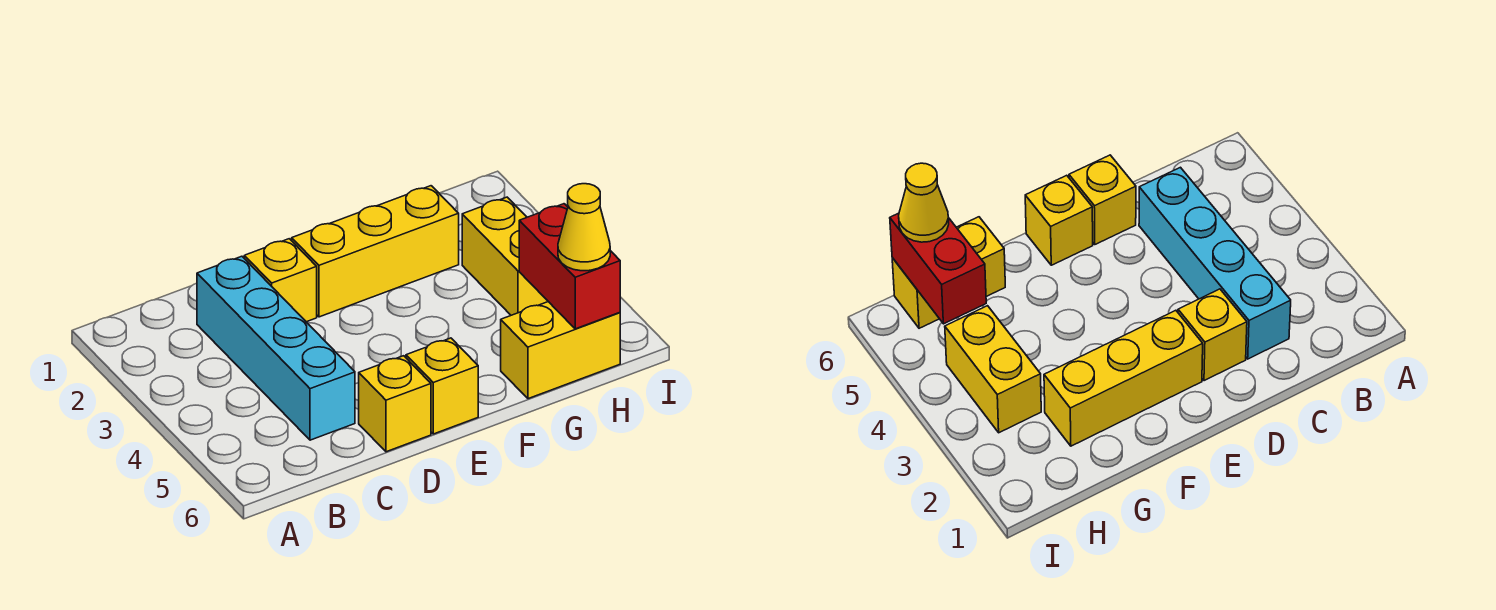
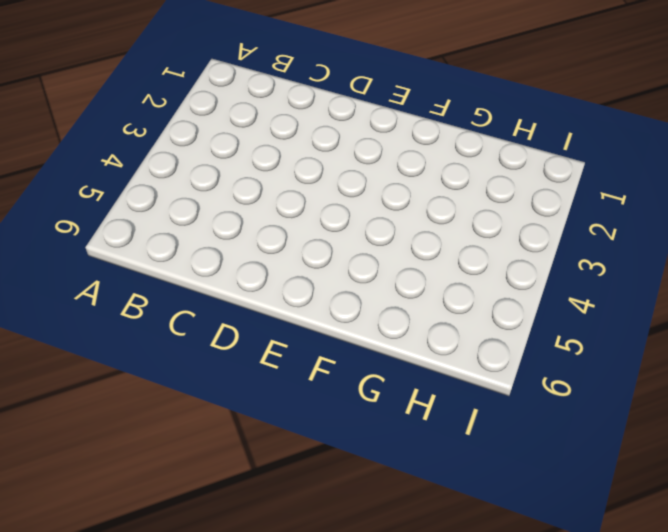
none -> cyan 1x4 brick [197,256,355,440]
none -> yellow 1x1 brick [244,239,317,322]

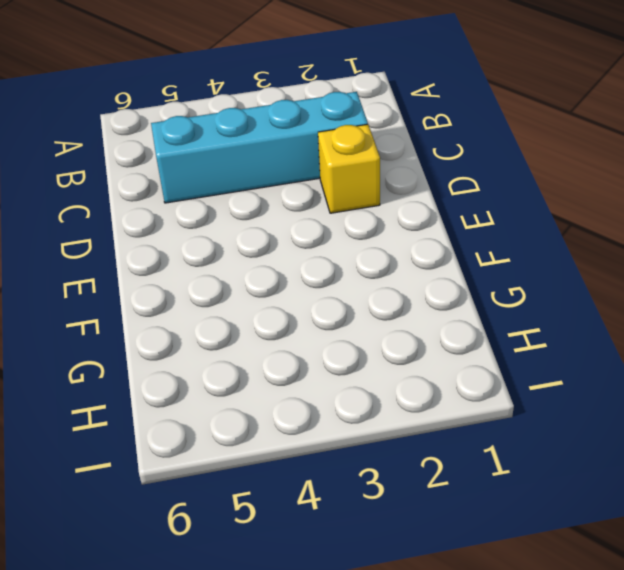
none -> yellow 1x1 brick [359,356,431,452]
none -> yellow 1x3 brick [292,186,459,317]

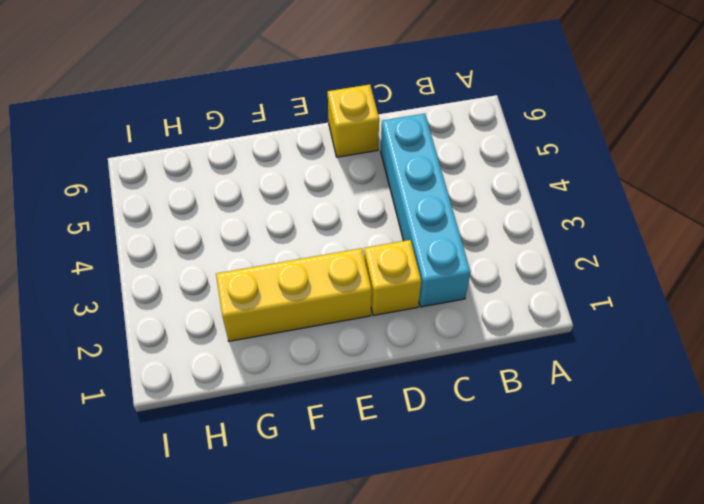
none -> yellow 1x1 brick [406,338,478,434]
none -> yellow 1x2 brick [501,302,620,399]

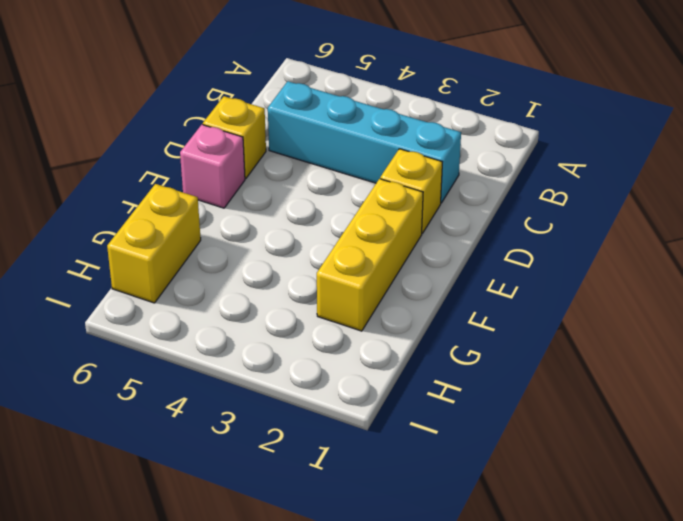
pink 1x1 brick [180,125,245,208] -> yellow 1x1 brick [406,338,478,434]
none -> yellow 1x2 brick [462,197,548,315]
none -> red 1x2 brick [519,204,620,329]

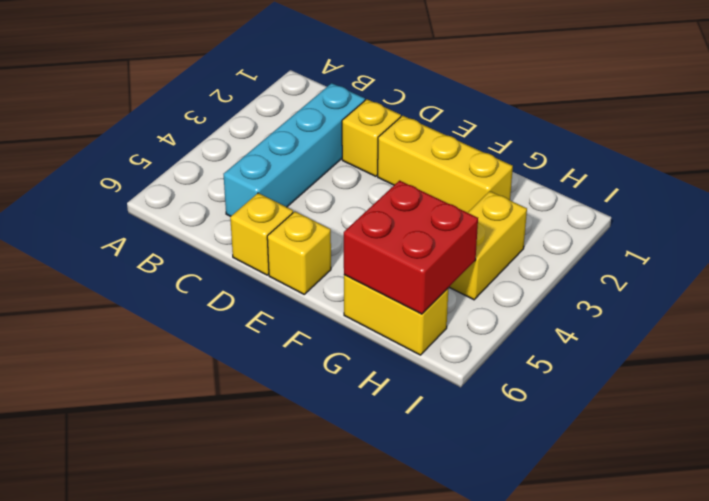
red 2x2 brick [344,181,478,314] -> red 1x2 brick [519,204,620,329]
none -> yellow 1x1 cone [558,184,610,271]

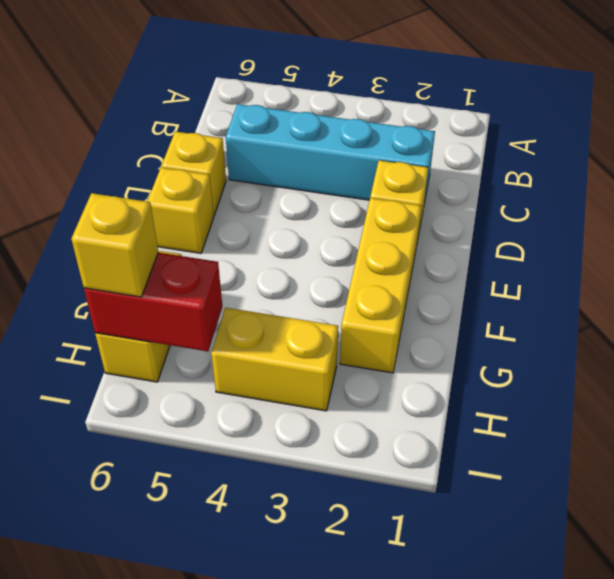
yellow 1x1 brick [71,193,158,297] -> yellow 1x1 cone [558,184,610,271]

